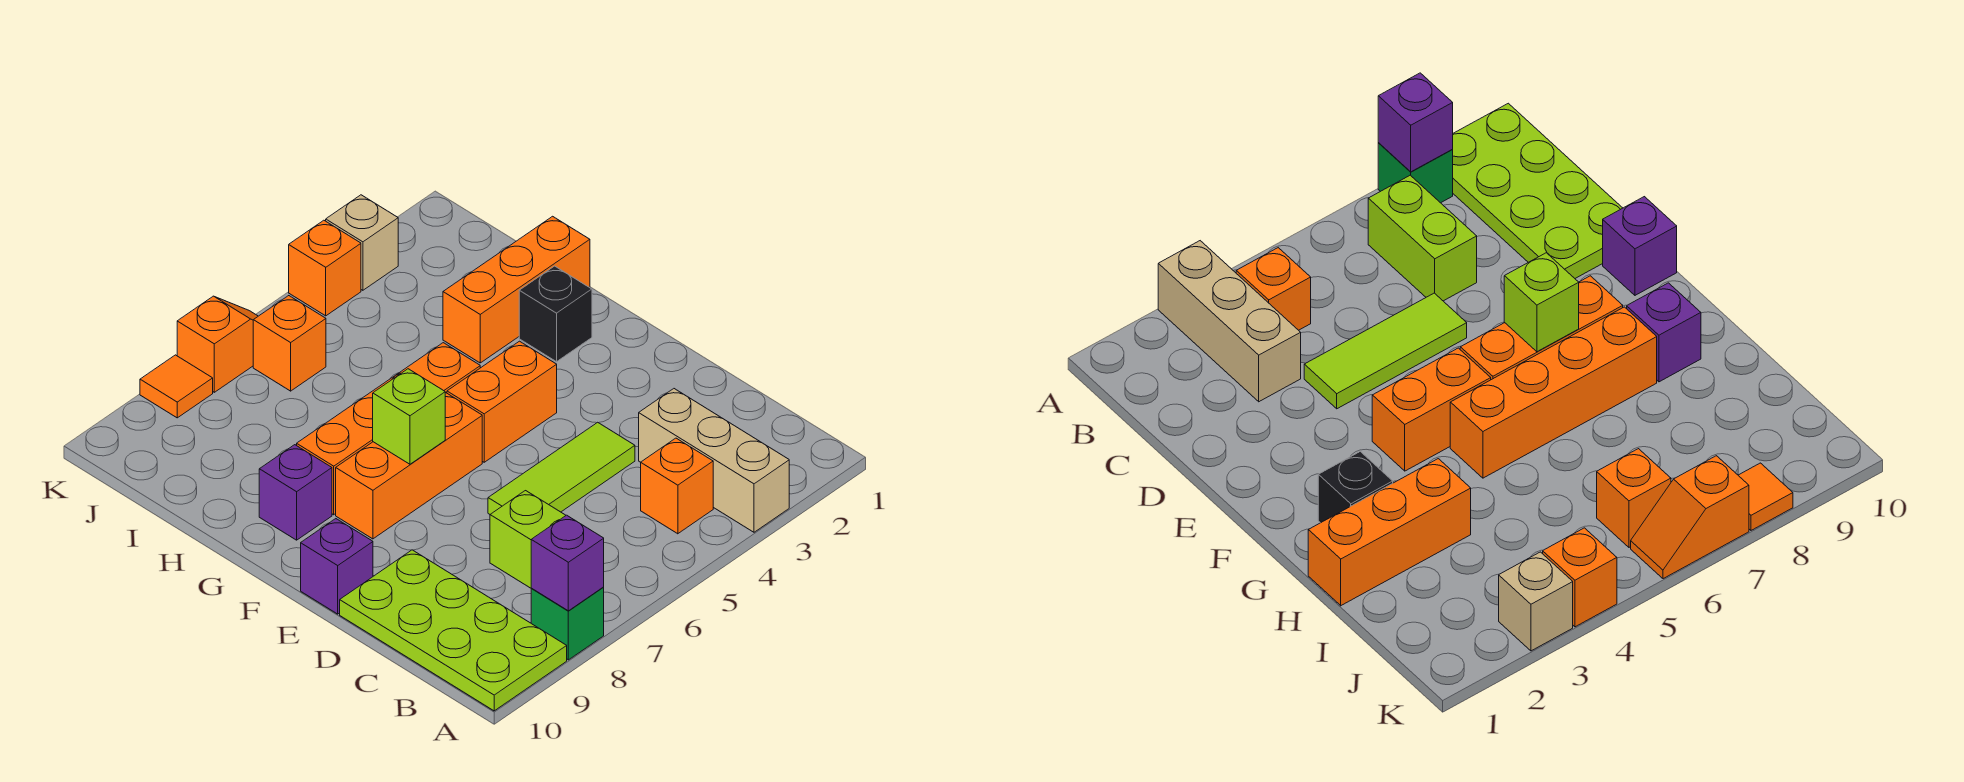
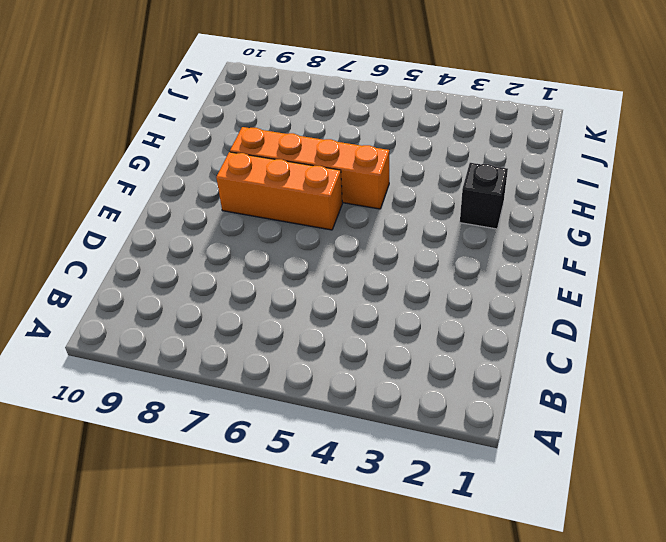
none -> tan 1x3 brick [639,389,789,532]
none -> green 1x1 brick [531,587,604,660]
none -> lime 2x4 plate [340,550,567,711]

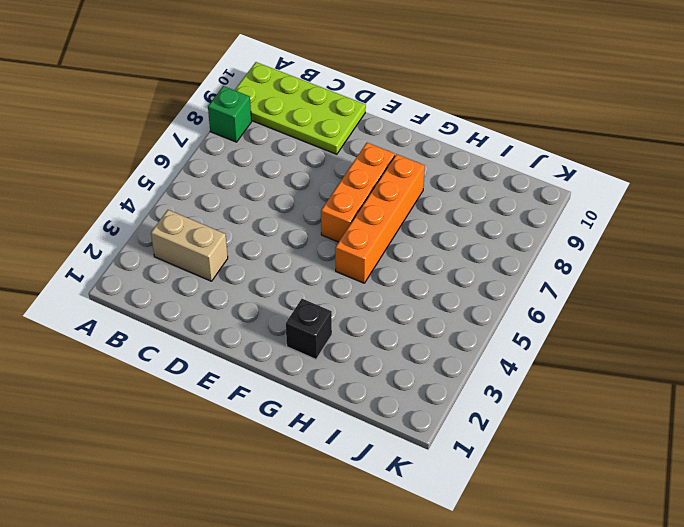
tan 1x2 brick [151,210,228,281] -> tan 1x3 brick [639,389,789,532]
none -> orange 1x1 brick [641,438,713,534]
none -> lime 1x2 brick [490,491,566,588]
none -> lime 1x3 tile [488,422,635,514]

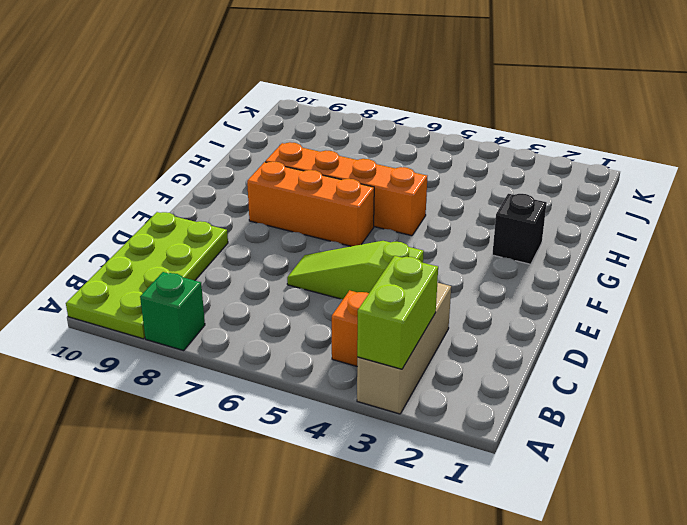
lime 1x2 brick [357,256,438,369] -> lime 1x2 brick moved to [490,491,566,588]
lime 1x3 slope [287,241,424,299] -> lime 1x3 tile [488,422,635,514]
none -> purple 1x1 brick [301,519,373,614]
none -> orange 1x2 brick [447,341,557,462]
none -> purple 1x1 brick [259,445,332,540]

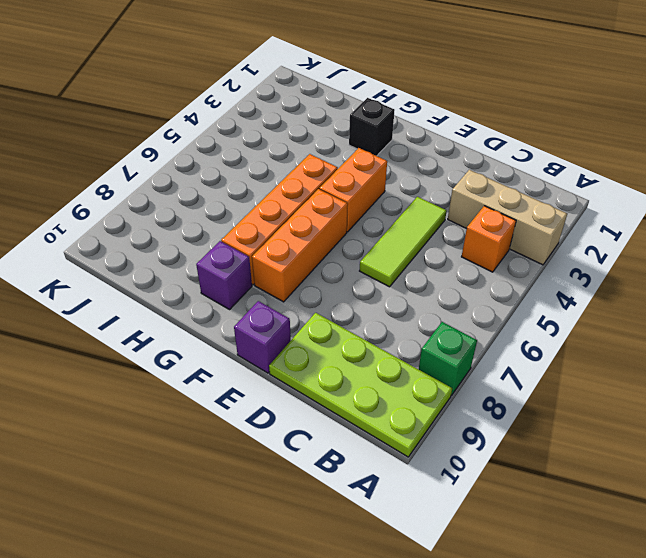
none -> lime 1x2 brick [490,491,566,588]
none -> orange 1x3 brick [443,216,590,363]
none -> orange 1x1 brick [253,296,326,391]

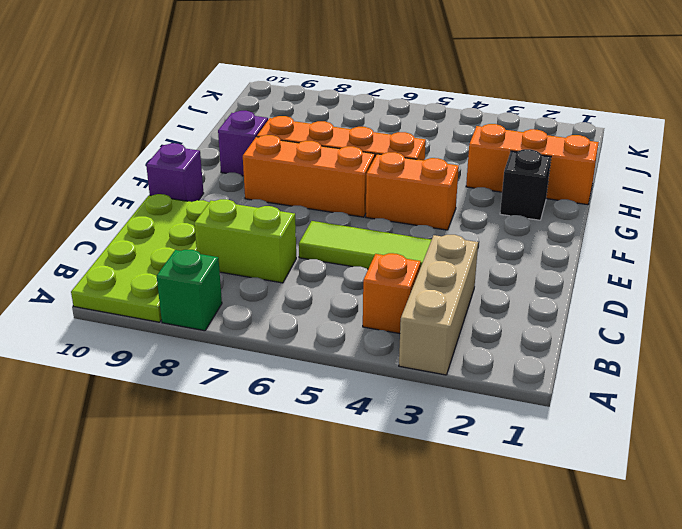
lime 1x2 brick [194,199,296,283] -> lime 1x2 brick turned to [490,491,566,588]
none -> orange 1x1 brick [253,296,326,391]
none -> tan 1x1 brick [326,195,398,290]
none -> orange 1x1 brick [289,220,361,316]

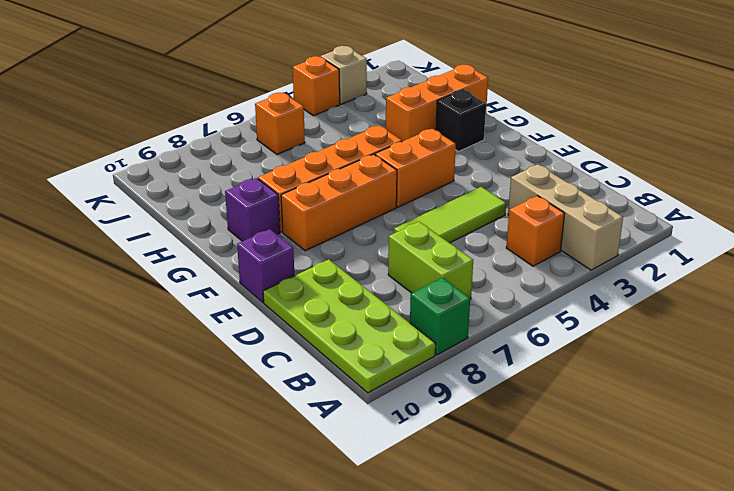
none -> orange 1x2 slope [177,296,258,392]
none -> orange 1x1 tile [140,355,213,418]
none -> purple 1x1 brick [531,515,604,611]

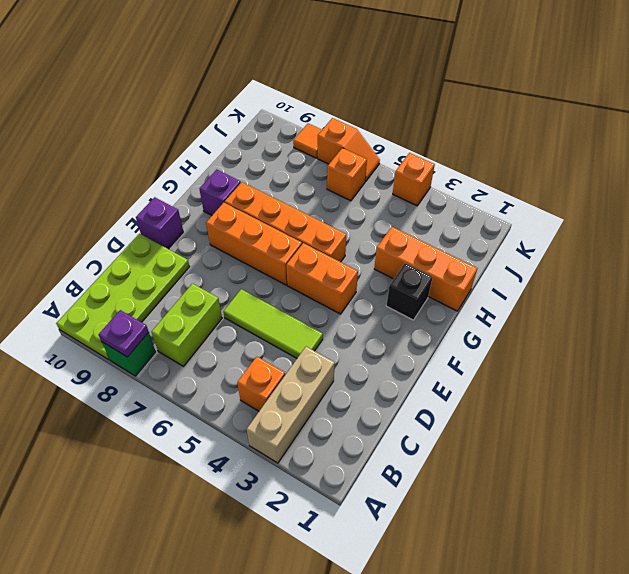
purple 1x1 plate [98,310,149,357] -> purple 1x1 brick [531,515,604,611]
none -> tan 1x1 brick [326,195,398,290]
none -> lime 1x1 brick [373,369,445,464]

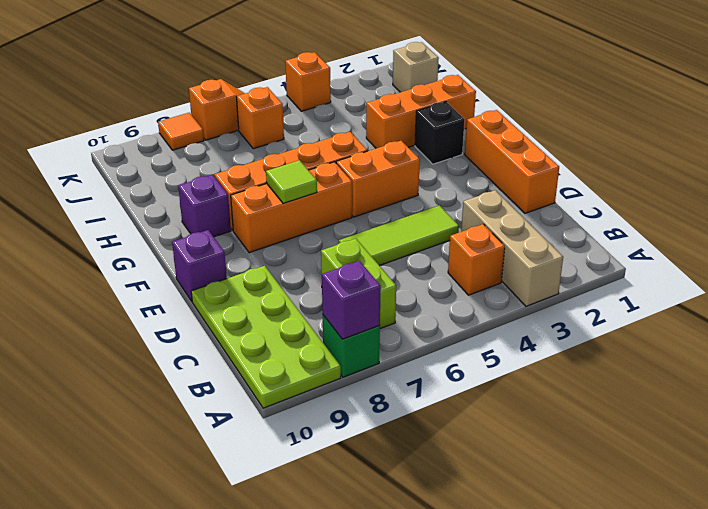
orange 1x3 brick [465,110,559,213] -> none
lime 1x1 tile [266,160,317,203] -> lime 1x1 brick [373,369,445,464]
tan 1x1 brick [393,42,439,92] -> tan 1x1 brick moved to [326,195,398,290]

